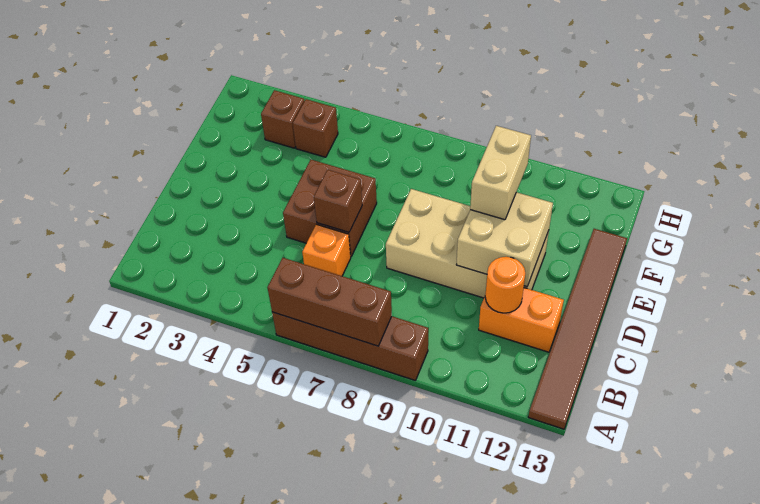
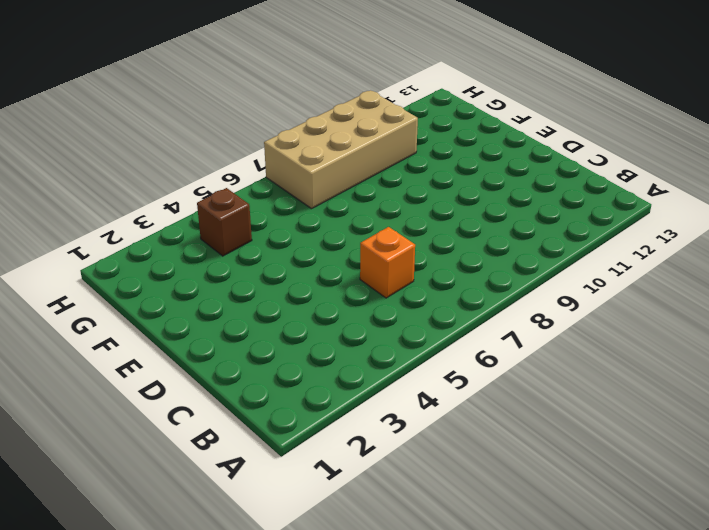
tan 2x4 brick [264,90,418,209] -> tan 2x4 brick moved to [386,189,549,298]
none -> brown 1x4 brick [272,312,428,381]
none -> brown 1x6 tile [528,229,627,429]
none -> orange 1x2 brick [479,288,564,352]

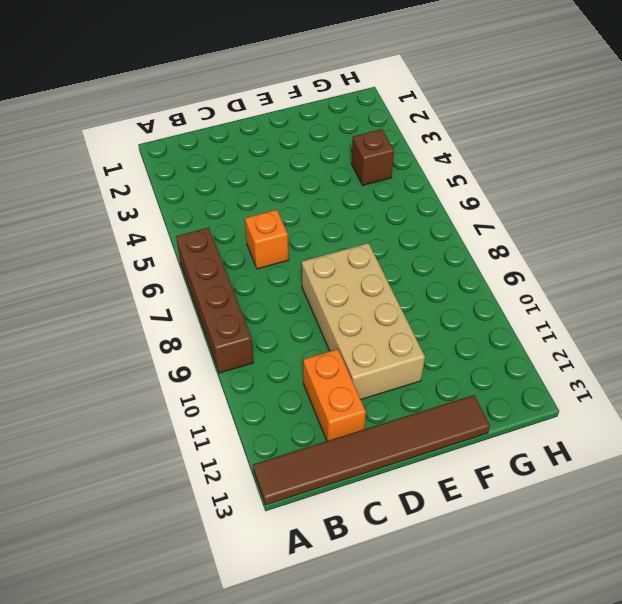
none -> brown 2x2 brick [283,160,377,257]
none -> brown 1x1 brick [261,90,304,148]
none -> brown 1x3 brick [268,258,392,346]

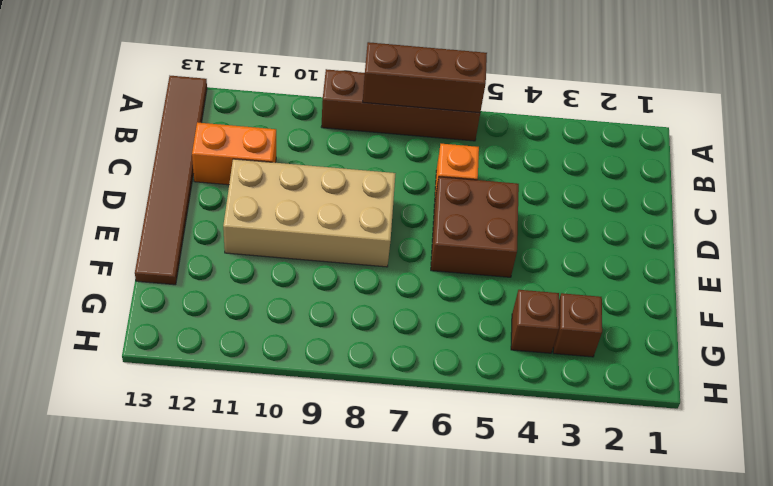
none -> orange 1x1 round brick [485,257,525,313]
none -> brown 1x1 brick [314,170,362,232]
none -> tan 2x2 brick [457,192,553,287]

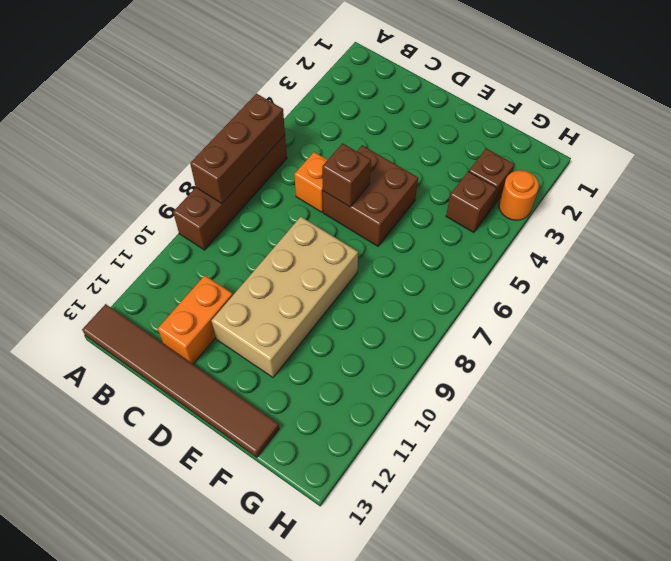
orange 1x1 round brick [499,170,539,220] -> orange 1x1 round brick moved to [485,257,525,313]
none -> tan 2x2 brick [457,192,553,287]
none -> tan 1x2 brick [470,126,531,220]

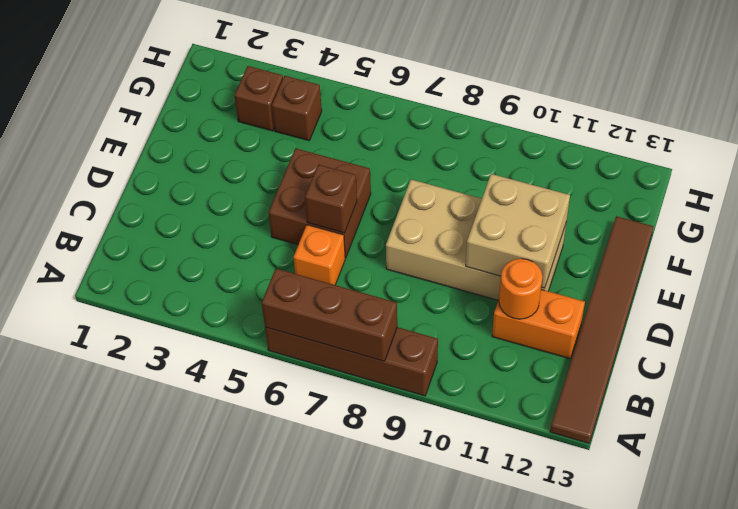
none -> tan 1x2 brick [470,126,531,220]

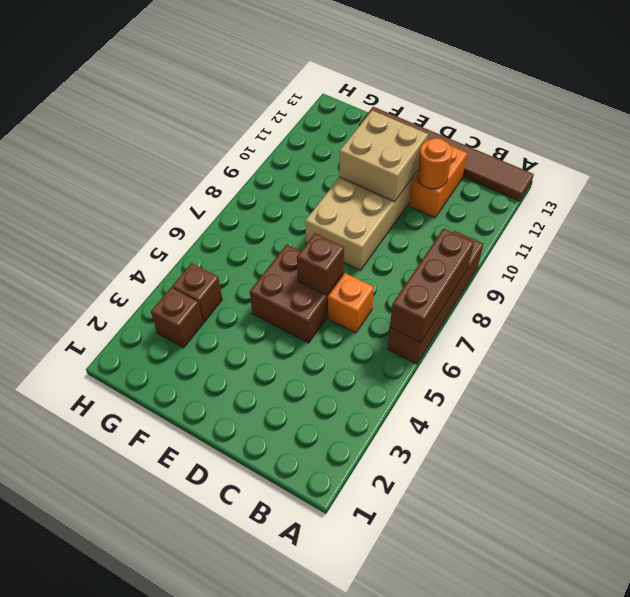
none -> tan 1x2 brick [470,126,531,220]

